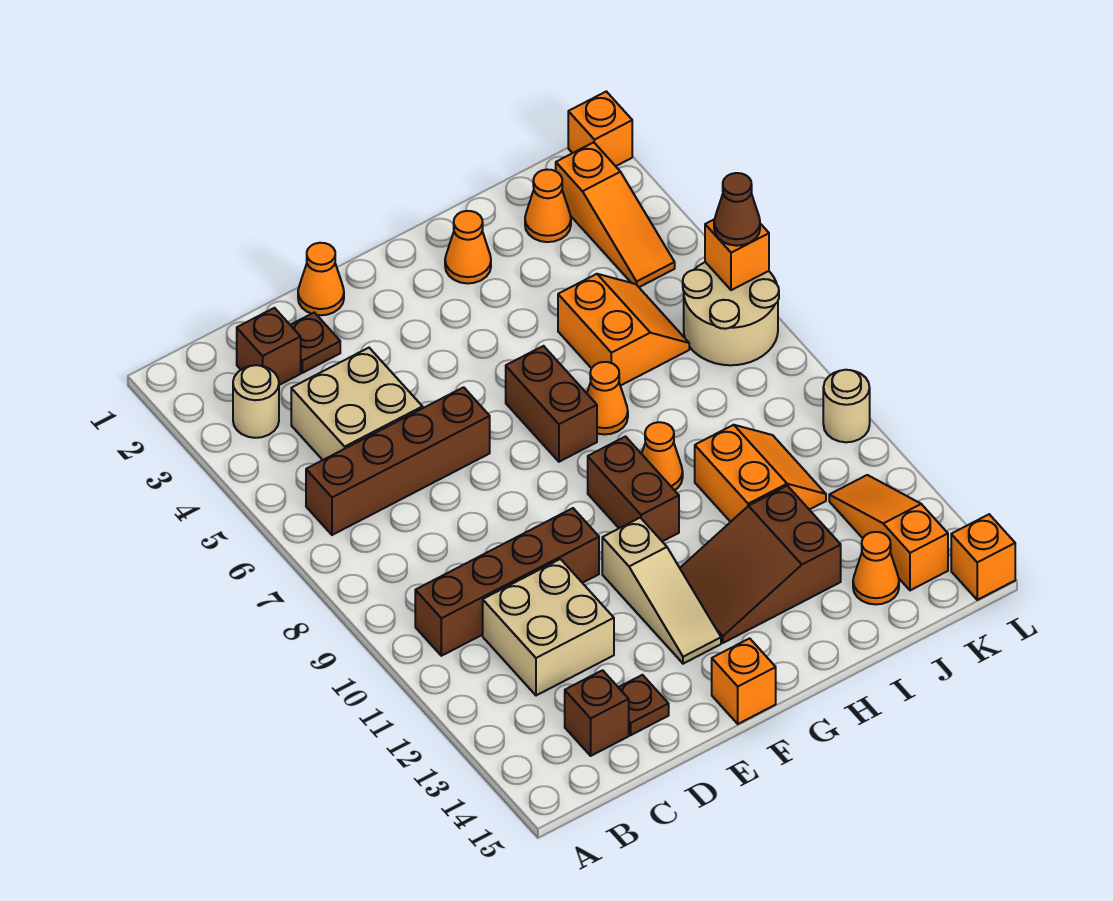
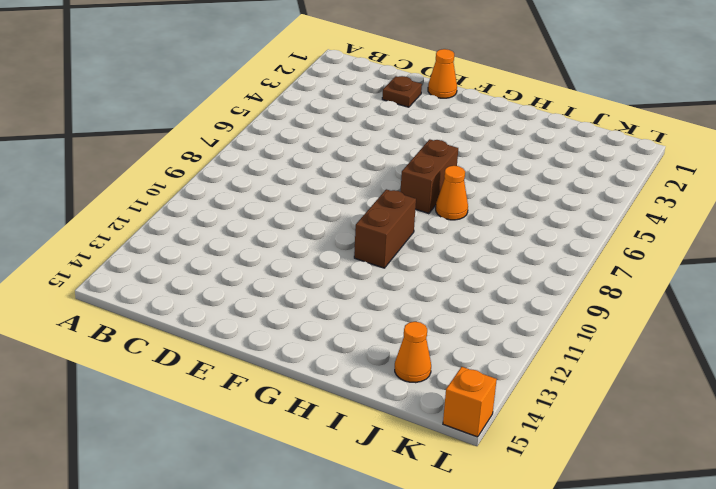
none -> tan 1x1 round brick [233,365,279,438]
none -> brown 1x4 brick [306,387,490,535]
none -> brown 1x4 brick [415,508,599,656]
none -> brown 1x1 brick [237,308,301,385]

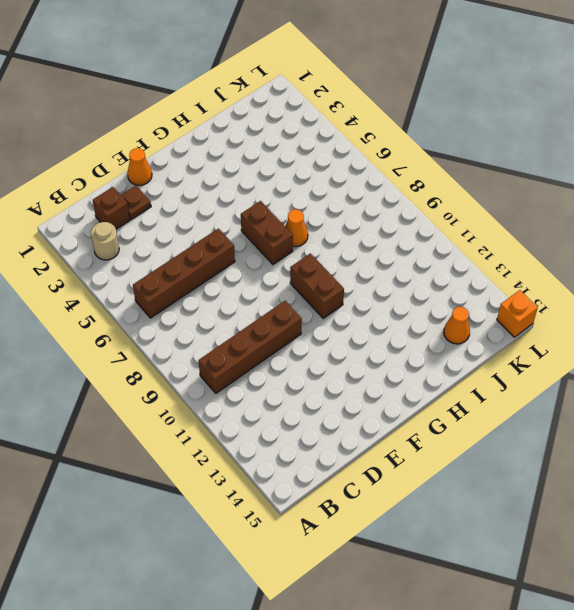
none -> tan 2x2 brick [291,348,423,460]
none -> tan 2x2 brick [483,559,614,696]
none -> brown 1x1 brick [565,670,629,756]
none -> brown 1x1 plate [618,675,669,735]

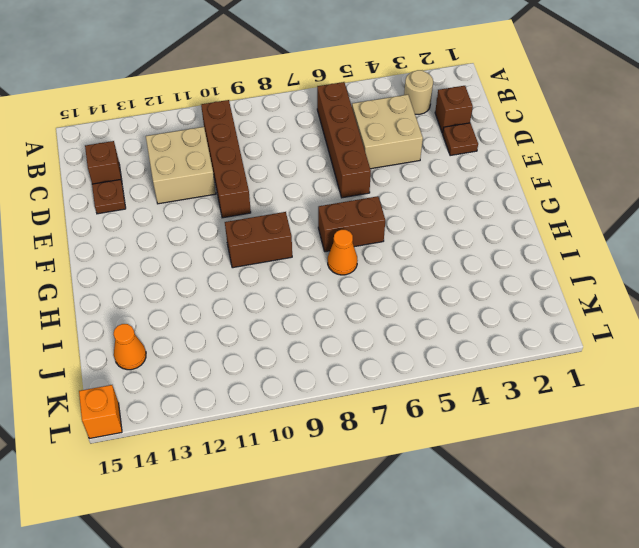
none -> orange 1x1 cone [298,243,344,315]
none -> tan 1x3 slope [602,518,721,664]
none -> orange 1x1 brick [712,638,776,724]
none -> brown 2x3 slope [680,486,841,643]

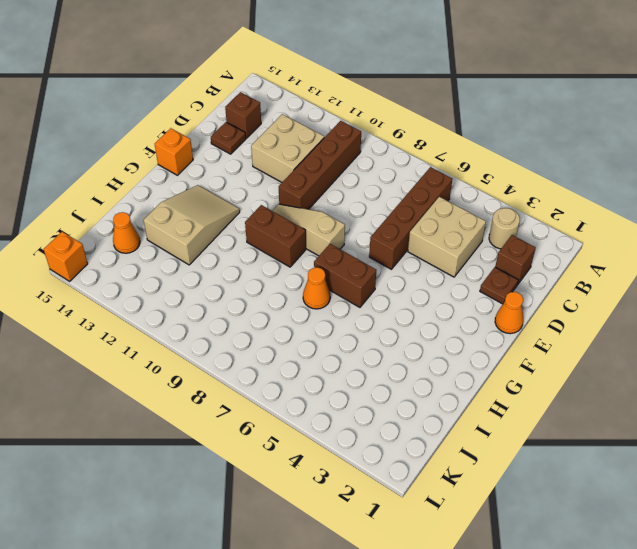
tan 1x3 slope [272,204,345,256] -> tan 1x3 slope moved to [602,518,721,664]
tan 2x3 slope [144,185,240,265] -> brown 2x3 slope [680,486,841,643]
none -> orange 1x1 cone [445,211,491,283]
none -> orange 1x1 cone [642,422,683,490]
none -> orange 2x2 slope [558,274,689,386]
none -> orange 2x2 slope [695,425,826,522]

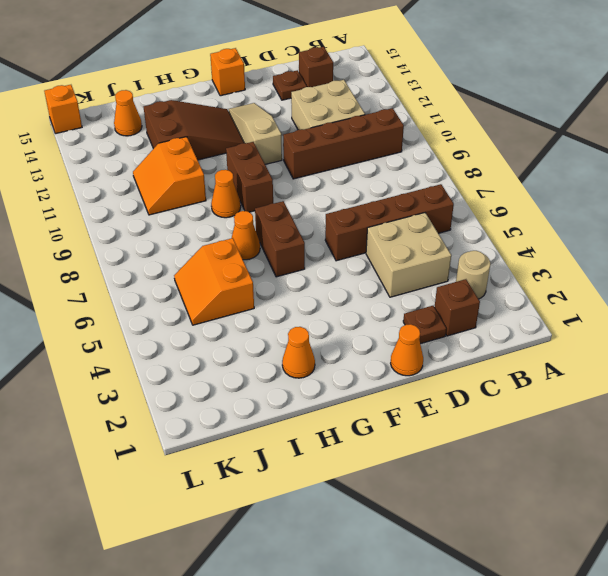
none -> orange 1x1 cone [525,169,571,242]
none -> orange 1x3 slope [556,142,675,287]
none -> tan 2x2 round brick [683,262,779,365]
none -> orange 1x3 slope [829,475,948,590]

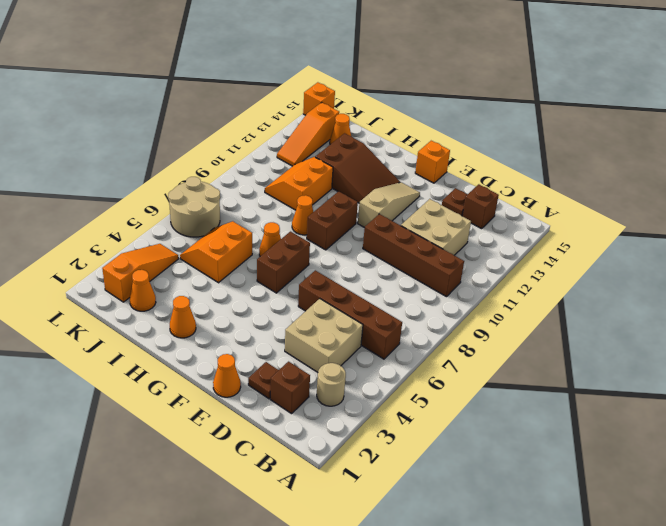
none -> orange 1x1 brick [568,91,632,166]
none -> tan 1x1 round brick [823,370,870,442]
none -> orange 1x1 brick [705,219,769,290]
none -> brown 1x1 cone [714,173,760,246]

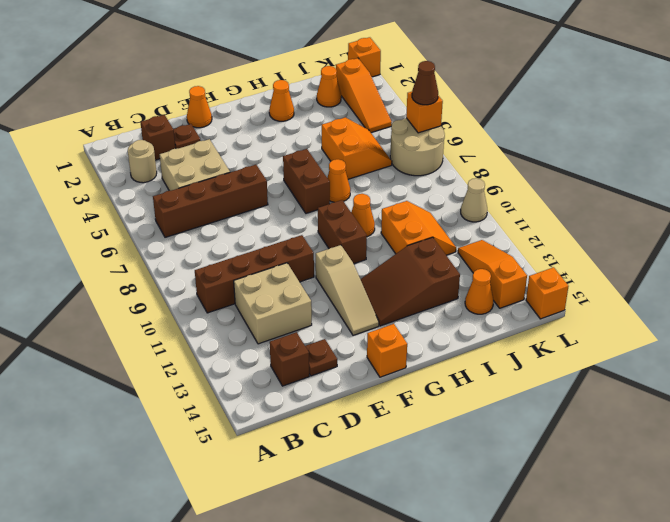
tan 1x1 cone [461,178,487,222] -> tan 1x1 round brick [823,370,870,442]

